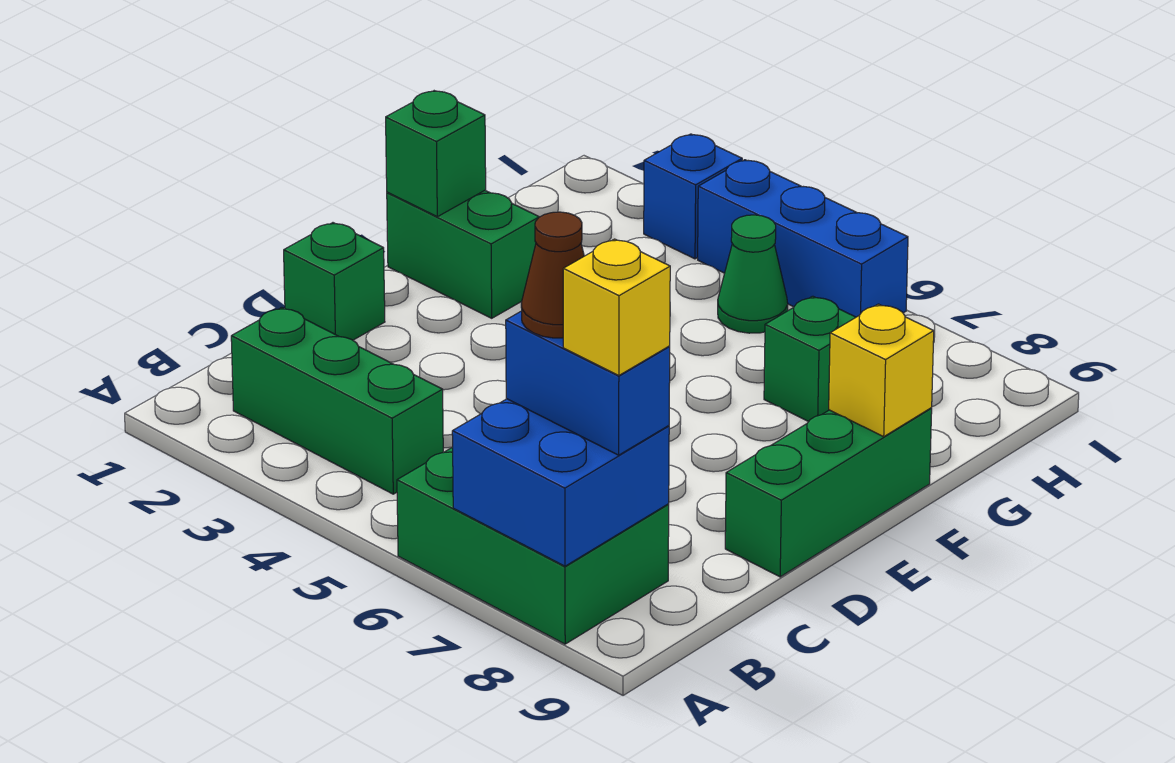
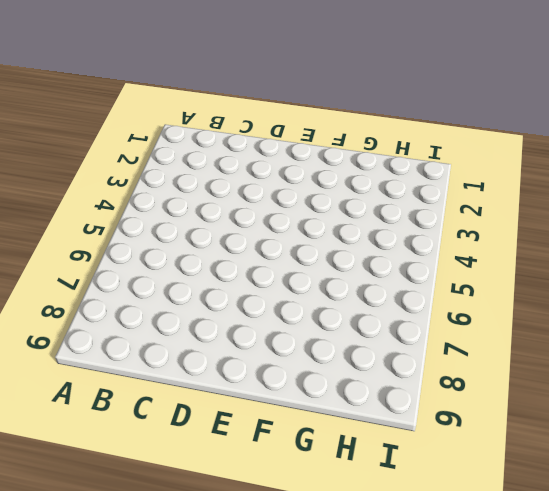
none -> green 2x3 brick [397,447,669,644]
none -> green 1x3 brick [231,308,443,494]
none -> green 1x1 brick [284,223,385,340]

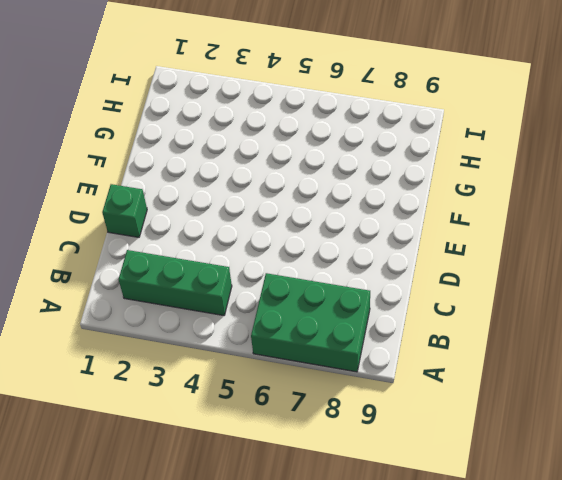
none -> green 1x3 brick [725,408,932,577]
none -> green 1x2 brick [387,191,539,318]
none -> green 1x1 brick [764,296,856,422]

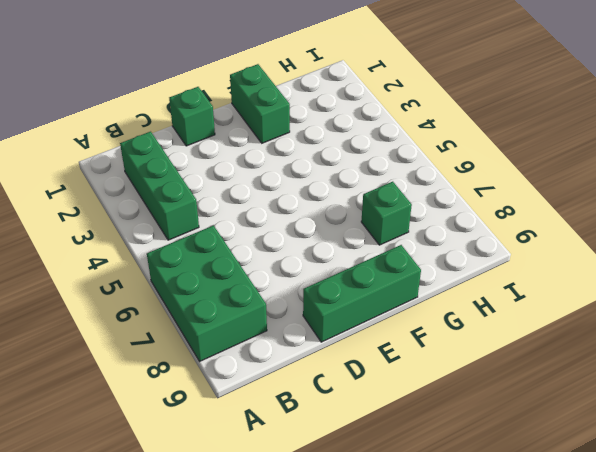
none -> green 1x1 cone [718,215,788,333]
none -> blue 1x1 brick [644,134,742,259]
none -> blue 1x3 brick [698,160,908,317]

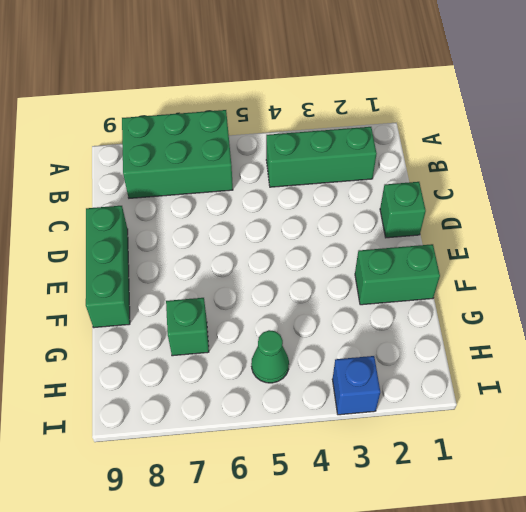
none -> blue 1x3 brick [698,160,908,317]
none -> blue 2x2 brick [452,399,669,566]
none -> green 1x1 brick [386,91,486,217]

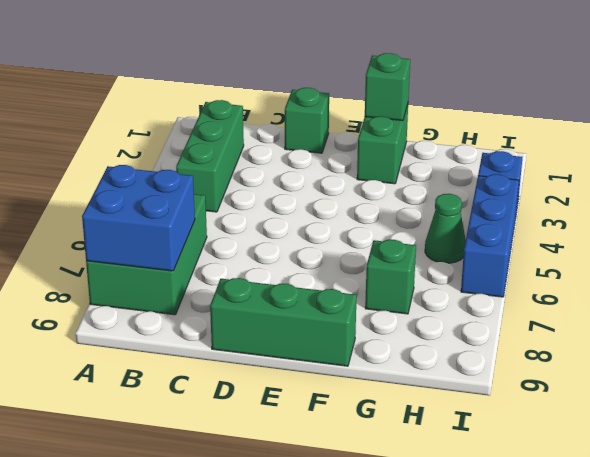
none -> yellow 1x1 brick [829,304,934,437]
none -> blue 1x2 brick [506,311,670,455]
none -> brown 1x1 cone [521,212,584,338]

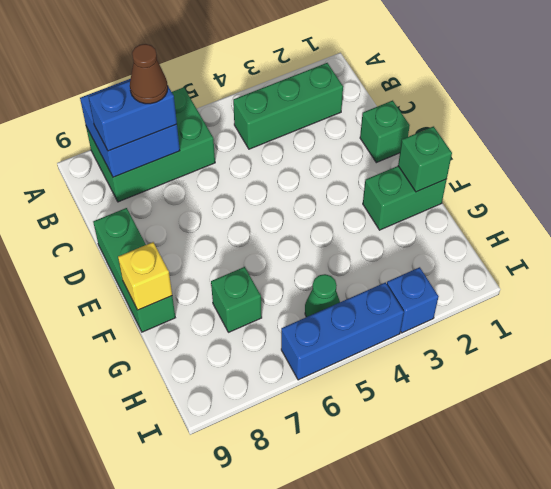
none -> yellow 1x1 brick [563,239,670,376]

